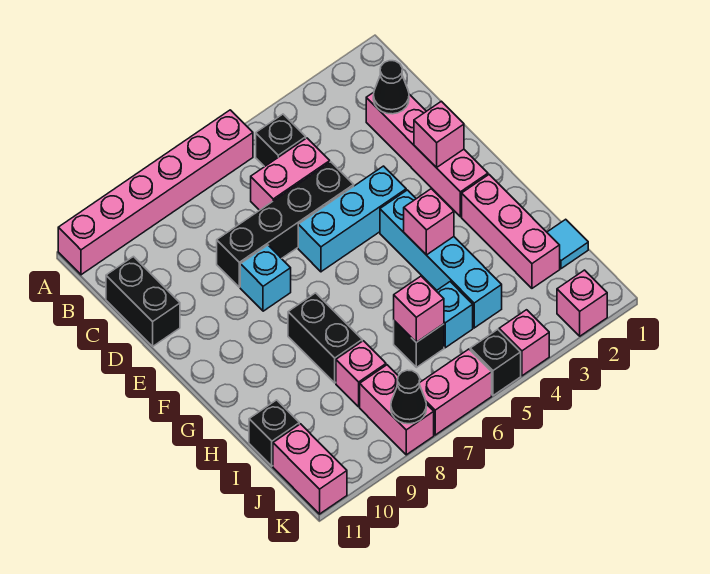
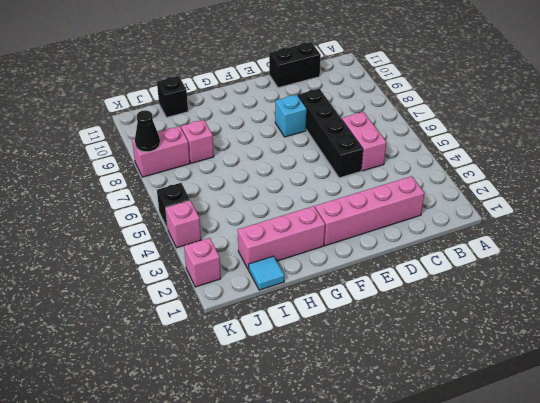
none -> pink 1x6 brick [58,110,253,275]
none -> black 1x1 brick [256,114,306,167]
none -> cyan 1x3 brick [298,166,406,272]

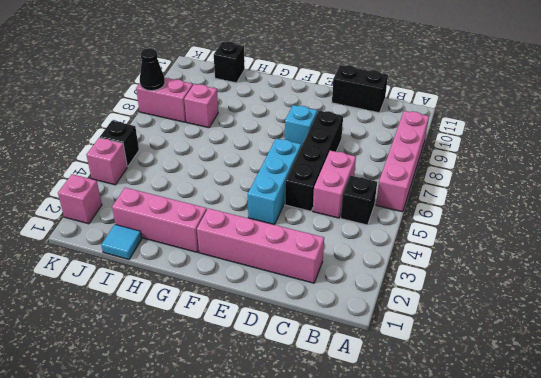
pink 1x4 brick [376,111,429,212] -> pink 1x6 brick [58,110,253,275]
none -> cyan 1x4 brick [380,190,502,328]
none -> black 1x2 brick [288,293,362,383]
none -> cyan 1x1 brick [437,282,473,348]

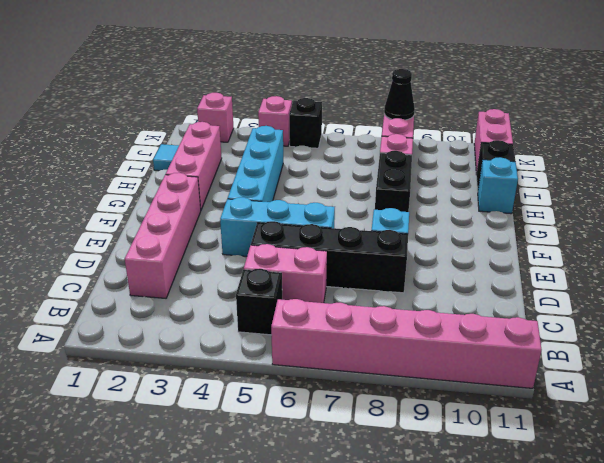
cyan 1x1 brick [478,157,518,214] -> cyan 1x1 brick moved to [437,282,473,348]
none -> black 1x2 brick [106,257,180,346]
none -> black 1x1 brick [394,321,444,367]
none -> pink 1x2 brick [420,349,492,435]

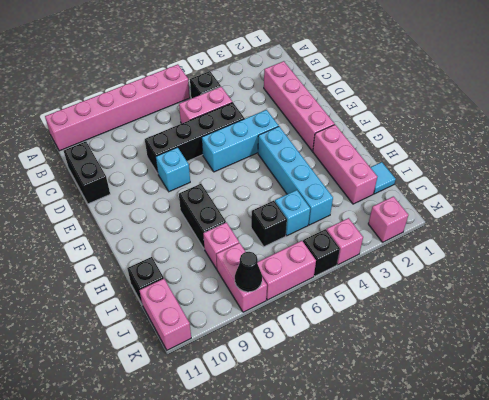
none -> black 1x1 cone [373,61,409,114]
none -> pink 1x1 brick [414,101,464,168]
none -> pink 1x1 brick [404,189,454,255]

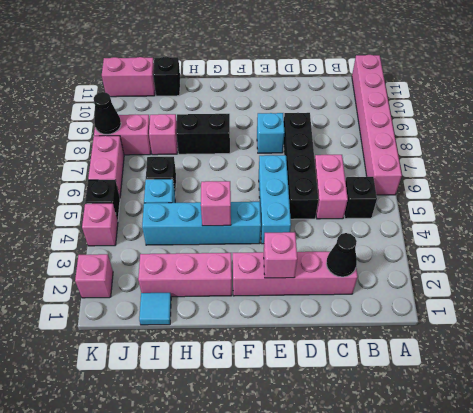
none -> black 1x2 brick [106,257,180,346]
none -> pink 1x1 brick [394,276,444,342]

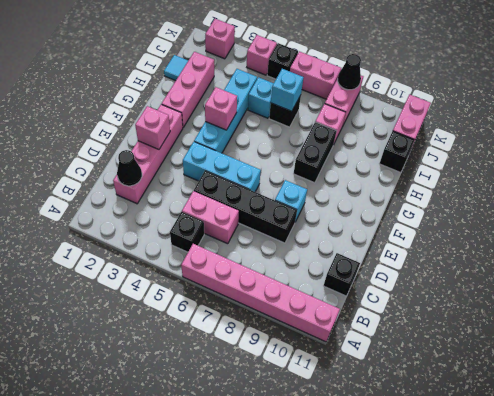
black 1x1 brick [324,253,360,296] -> black 1x2 brick [106,257,180,346]
cyan 1x1 brick [271,69,304,111] -> pink 1x1 brick [394,276,444,342]

